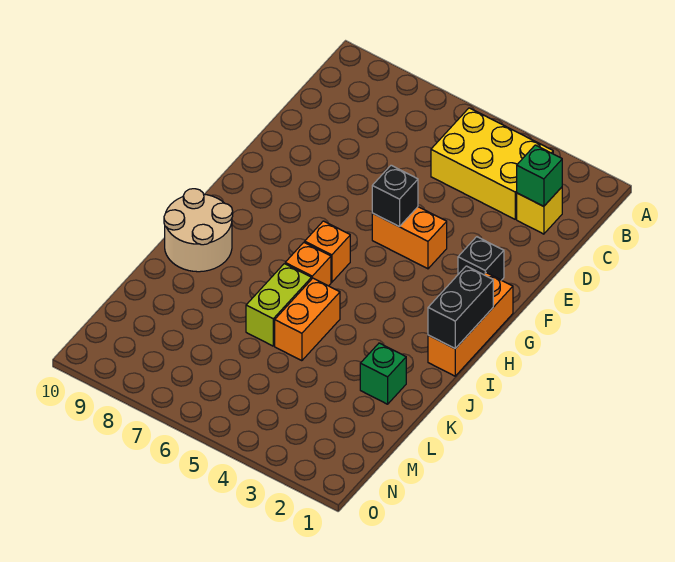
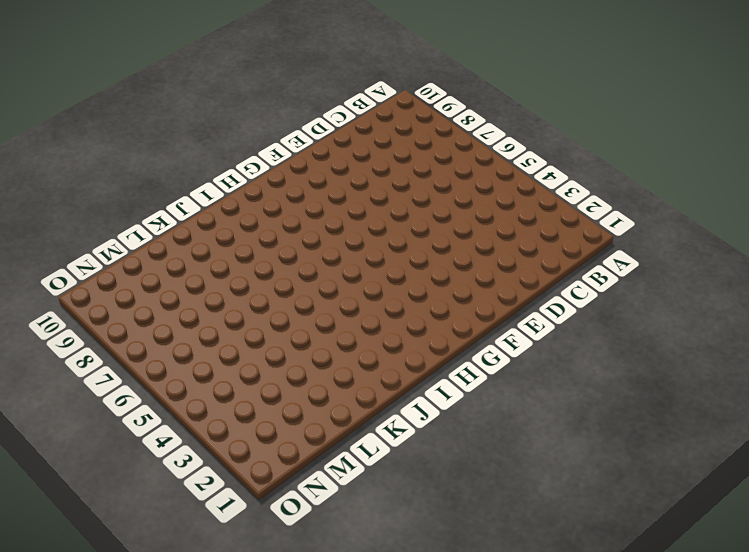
none -> yellow 2x3 brick [431,108,553,219]
none -> yellow 1x1 brick [517,187,562,234]
none -> black 1x1 brick [458,237,504,280]

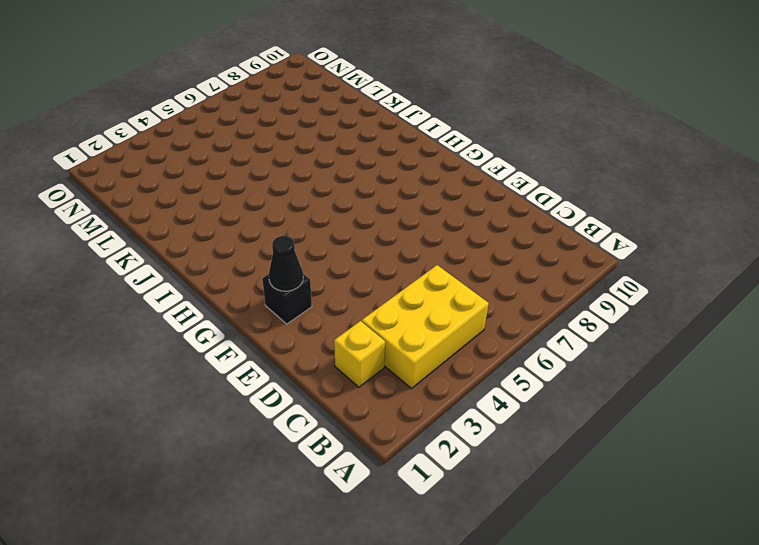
black 1x1 cone [269,236,303,291] -> none
none -> orange 1x2 brick [372,207,447,269]
none -> orange 1x3 brick [428,273,513,376]
none -> orange 1x1 brick [305,221,350,282]

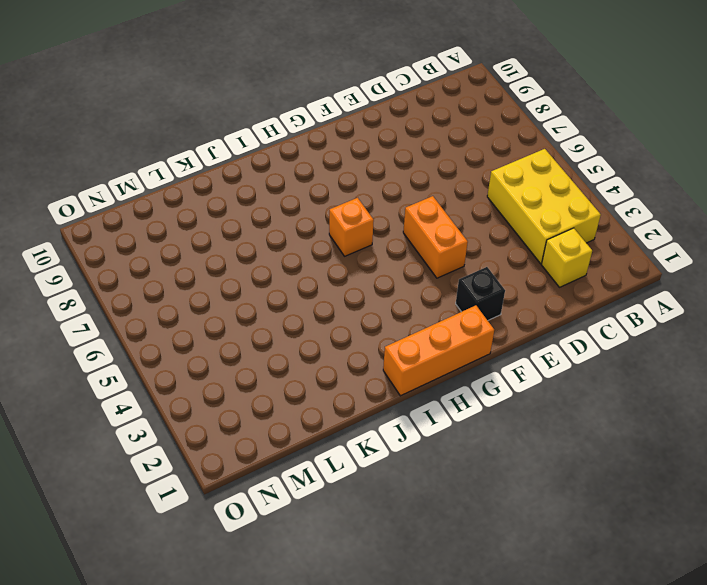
none -> orange 1x1 brick [285,242,331,286]
none -> tan 2x2 round brick [164,189,233,272]
none -> orange 1x2 brick [275,278,340,361]

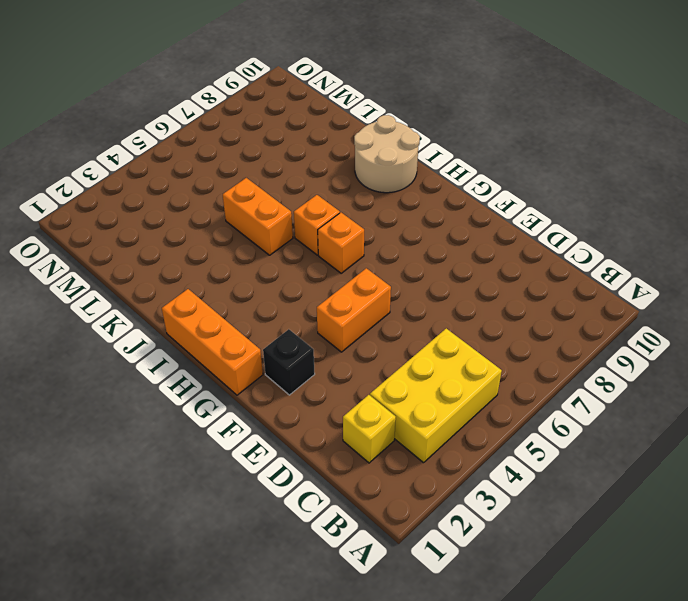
none -> lime 1x2 brick [246,264,311,346]
none -> green 1x1 brick [360,343,406,404]
none -> green 1x1 brick [517,145,562,206]

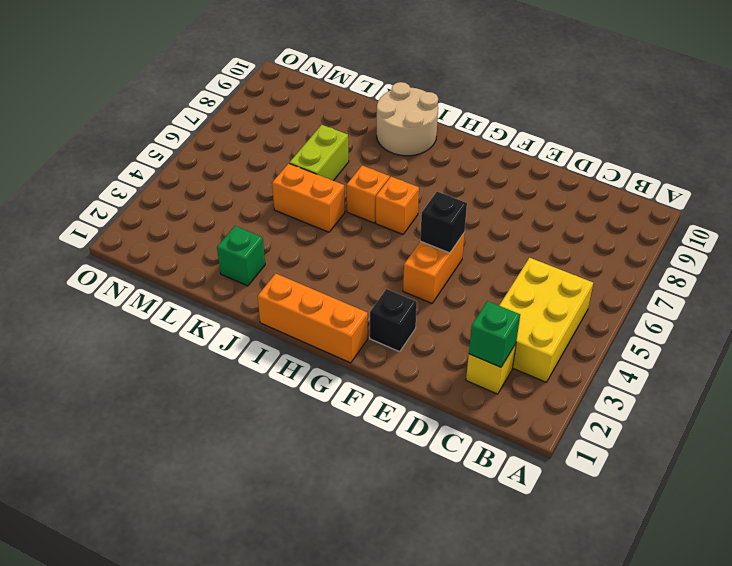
lime 1x2 brick [289,125,349,181] -> lime 1x2 brick turned to [246,264,311,346]
none -> black 1x2 brick [428,266,493,348]

